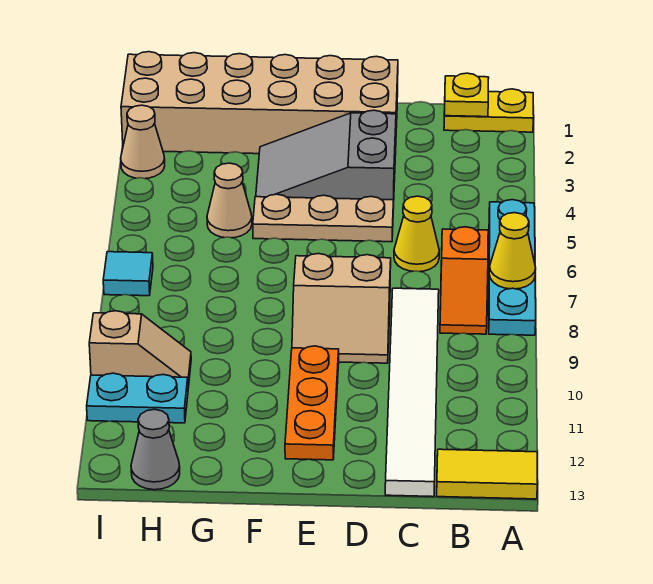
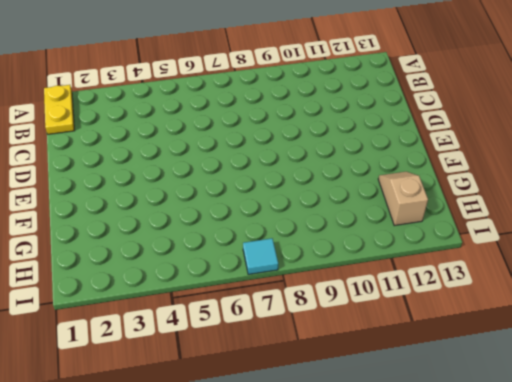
tan 1x2 slope [378,172,428,226] -> tan 1x2 slope moved to [89,311,191,388]
none -> cyan 1x4 plate [489,200,536,335]
none -> yellow 1x2 tile [437,449,538,499]
none -> orange 1x2 slope [440,227,488,334]

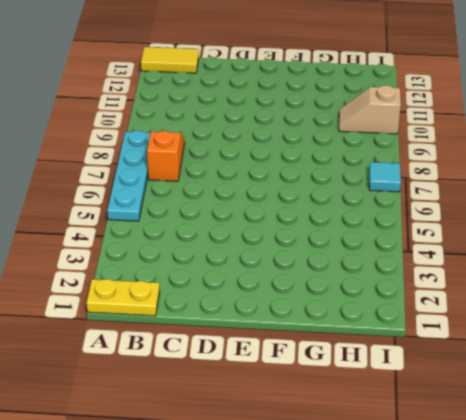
none -> yellow 1x1 cone [394,196,439,272]
none -> white 1x6 tile [385,288,439,497]
none -> tan 2x6 brick [121,52,398,155]

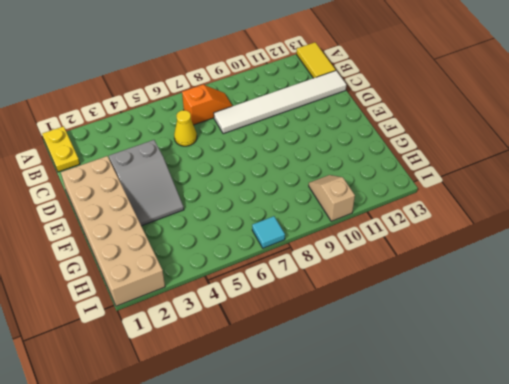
none -> cyan 1x4 plate [489,200,536,335]
none -> tan 1x3 plate [253,194,394,242]
none -> tan 2x2 slope [292,254,391,363]

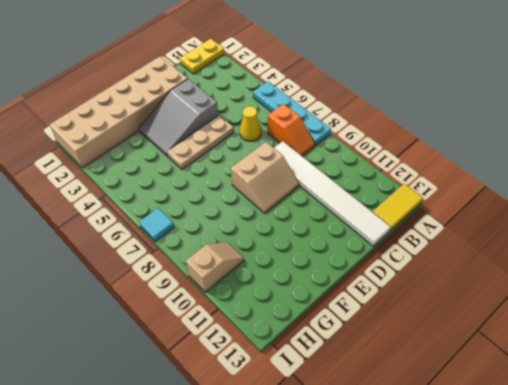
none -> orange 1x3 plate [285,346,339,460]
none -> tan 1x1 cone [207,163,252,238]
none -> cyan 1x2 plate [87,373,188,423]

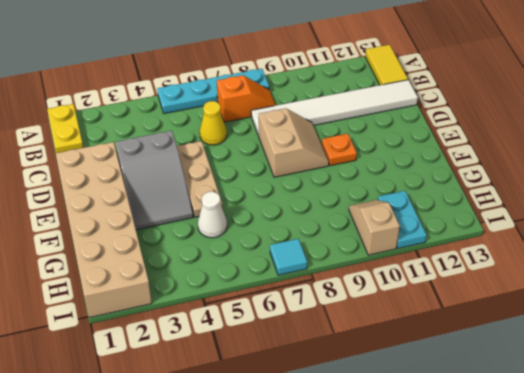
orange 1x1 plate [322,134,357,166] -> orange 1x3 plate [285,346,339,460]
white 1x1 cone [198,192,227,238] -> tan 1x1 cone [207,163,252,238]
none -> grey 1x1 cone [131,409,180,490]
none -> tan 1x1 cone [121,105,165,179]
none -> yellow 1x1 cone [489,213,536,289]

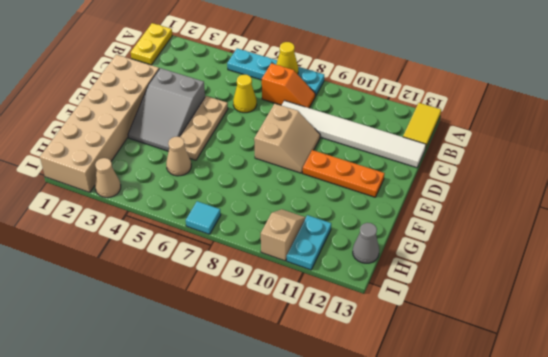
none -> yellow 1x1 plate [444,73,489,117]

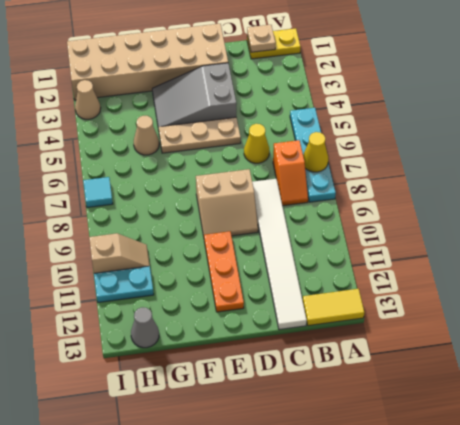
tan 1x1 plate [247,25,276,52] -> yellow 1x1 plate [444,73,489,117]

